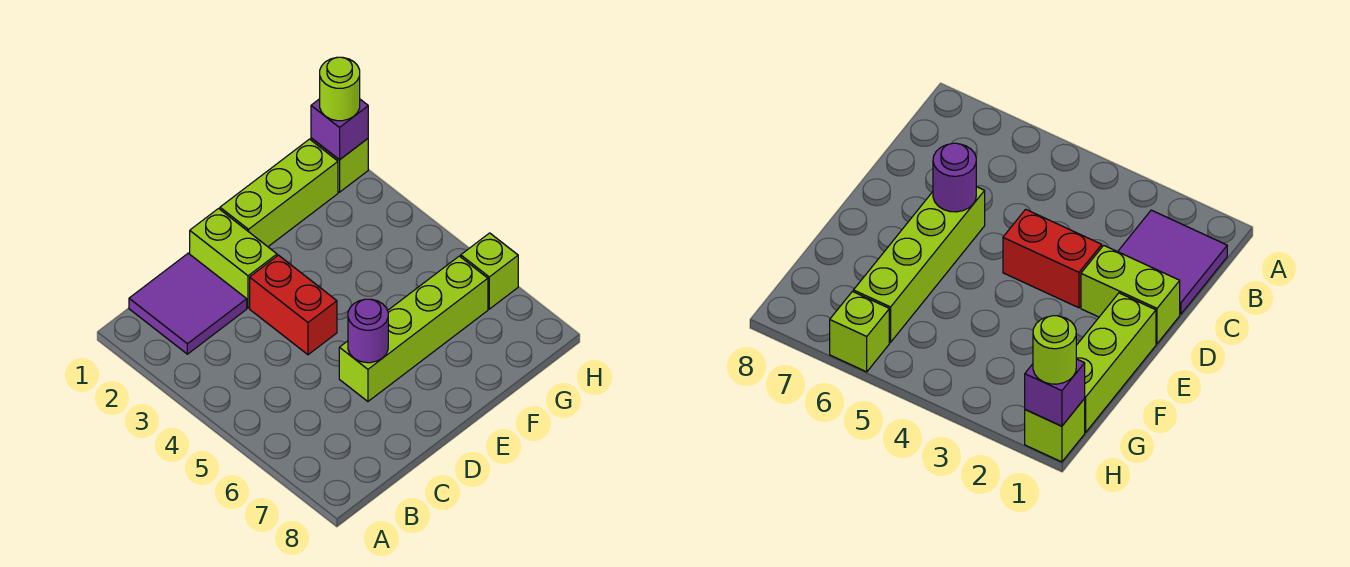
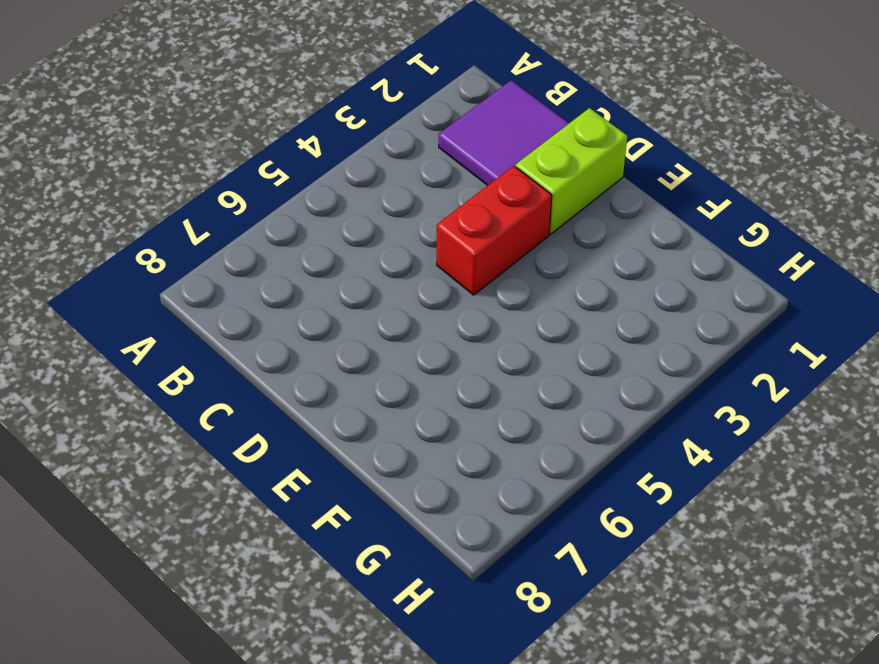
none -> lime 1x4 brick [339,256,488,401]
none -> lime 1x3 brick [220,139,338,247]

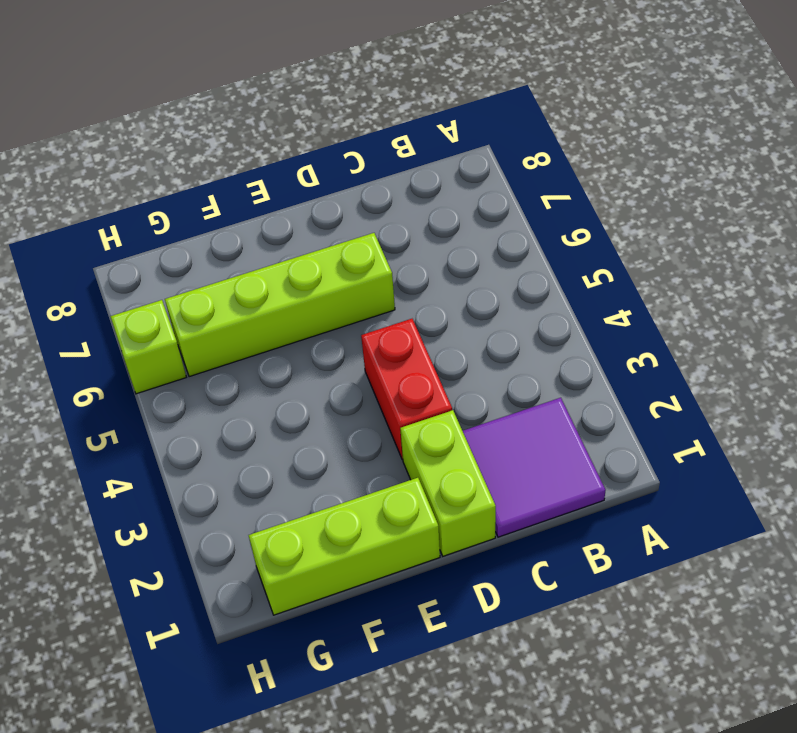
none -> lime 1x1 brick [311,138,368,192]
none -> purple 1x1 round brick [348,299,388,363]

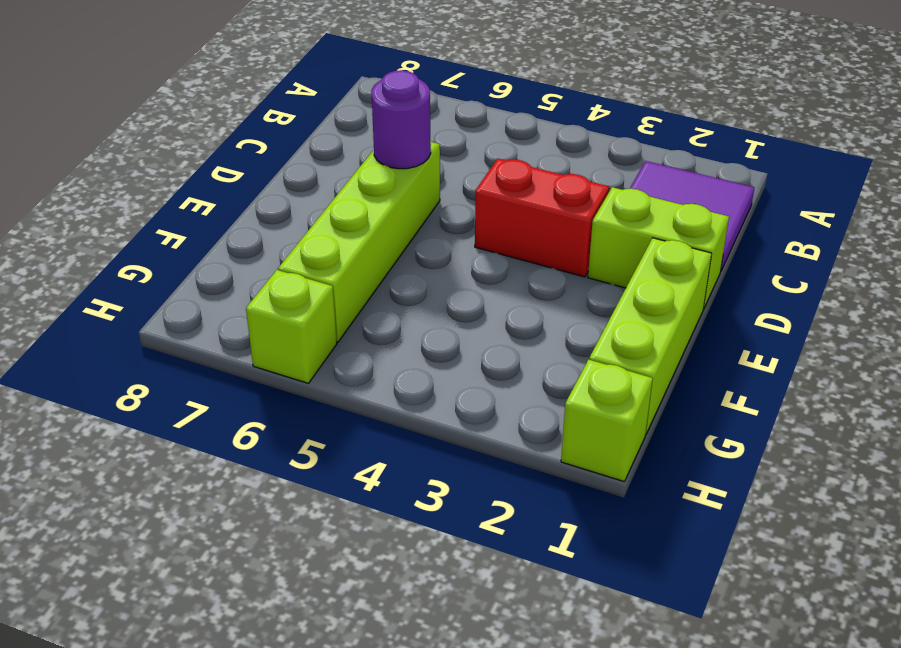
none -> purple 1x1 brick [311,99,368,160]
none -> lime 1x1 round brick [320,57,360,121]

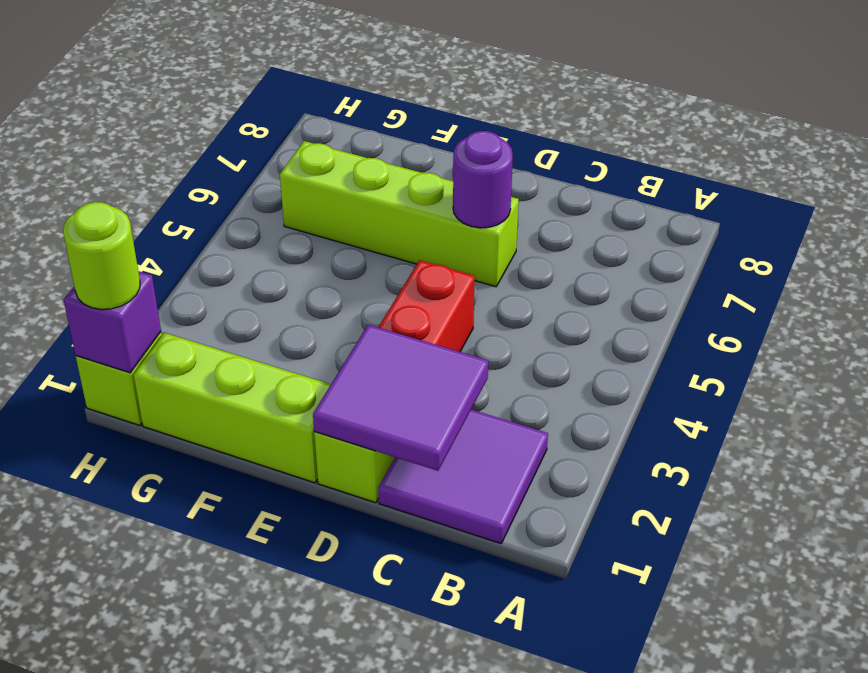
purple 2x2 tile [313,325,488,471] -> none
none -> lime 1x1 brick [461,233,518,309]

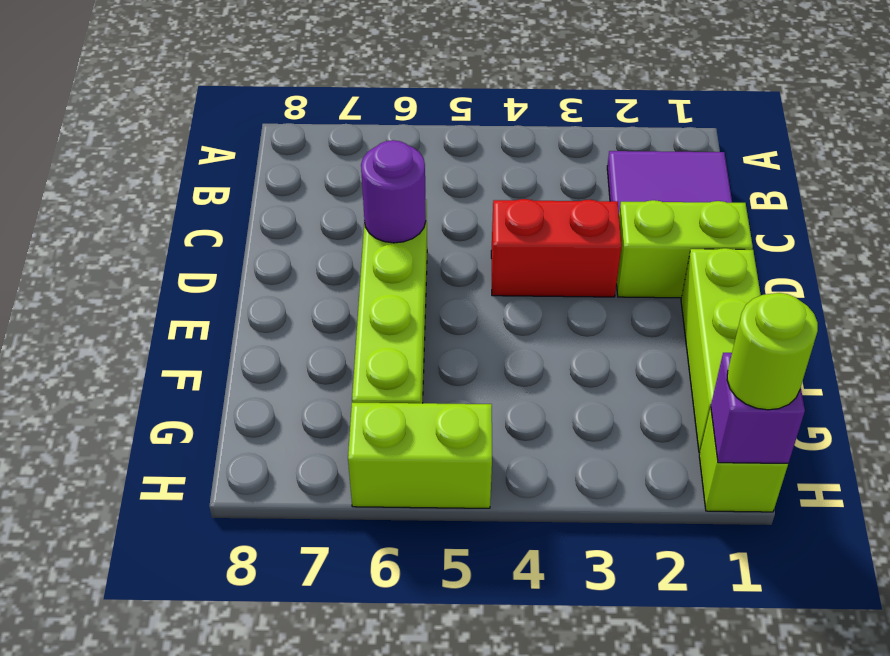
lime 1x2 brick [348,403,492,508] -> lime 1x1 brick [461,233,518,309]

